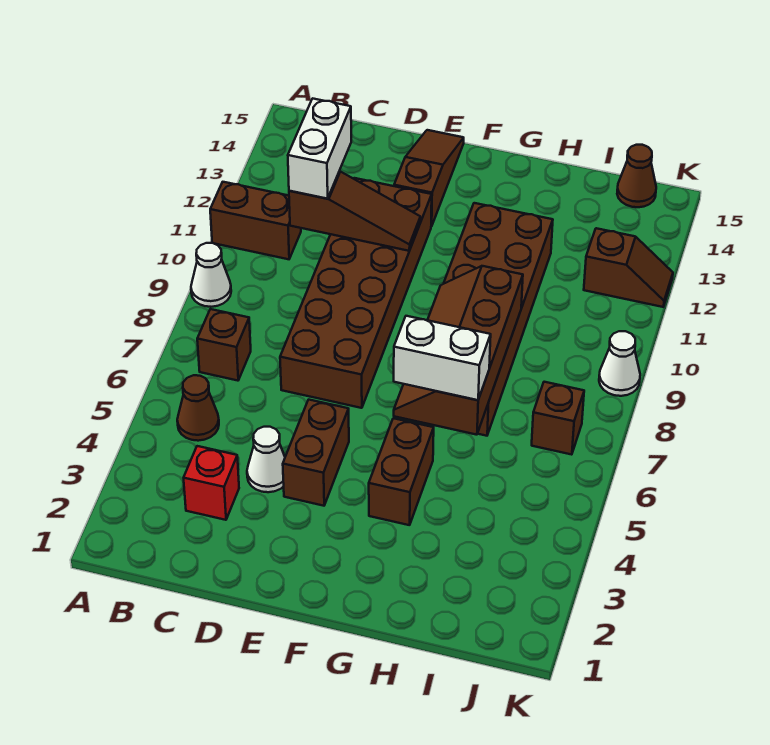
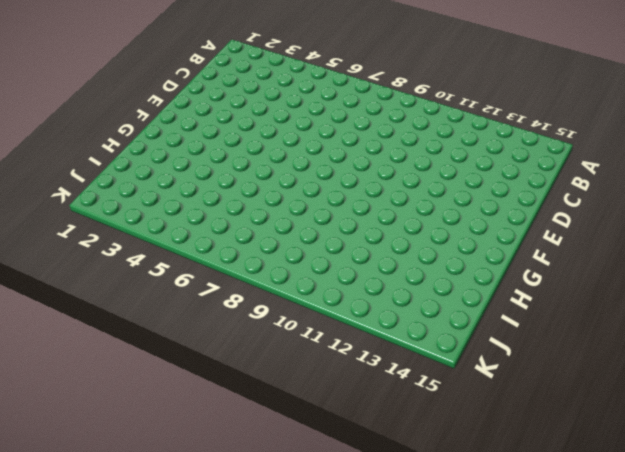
none -> white 1x1 cone [191,243,231,307]
none -> brown 1x2 brick [210,182,301,259]
none -> brown 1x1 cone [177,375,219,441]

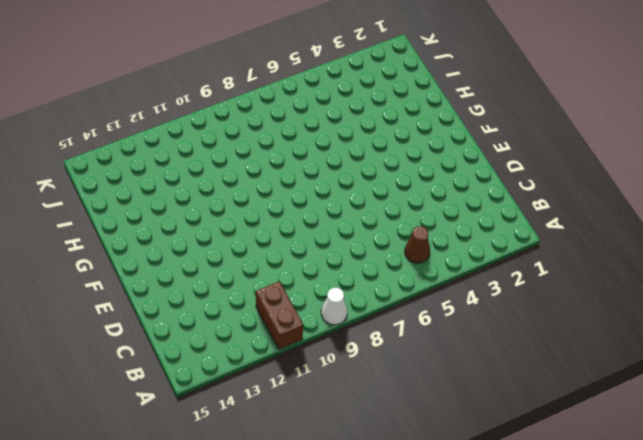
none -> brown 1x1 brick [197,309,251,381]
none -> red 1x1 brick [184,446,239,520]
none -> white 1x1 cone [247,427,285,492]

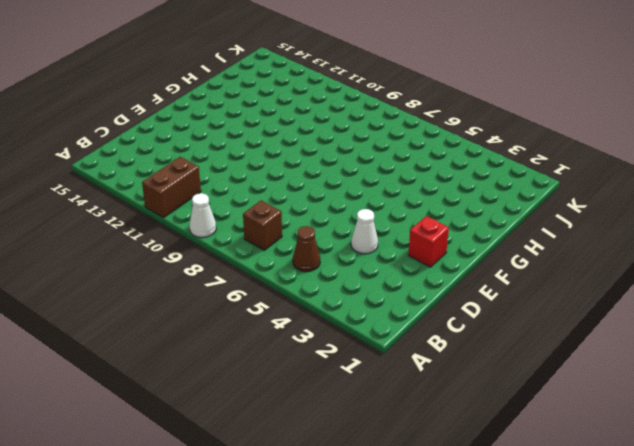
red 1x1 brick [408,216,449,267] -> red 1x1 brick moved to [184,446,239,520]
none -> brown 2x6 brick [280,178,432,408]
none -> brown 1x2 brick [283,400,349,506]
none -> brown 1x3 slope [394,130,464,226]

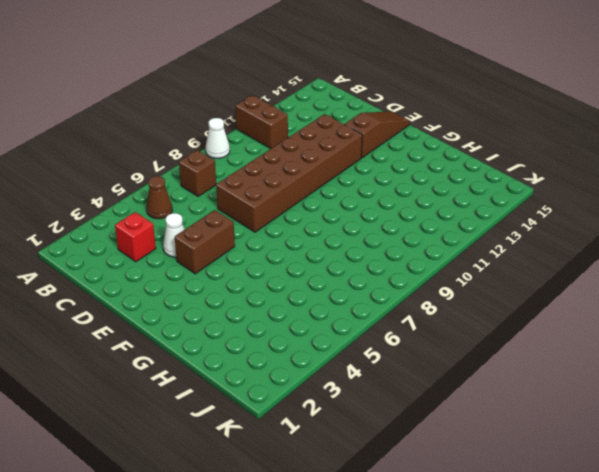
none -> brown 1x2 brick [369,418,434,525]
none -> brown 2x6 brick [444,203,553,436]
none -> brown 1x1 brick [532,382,584,455]

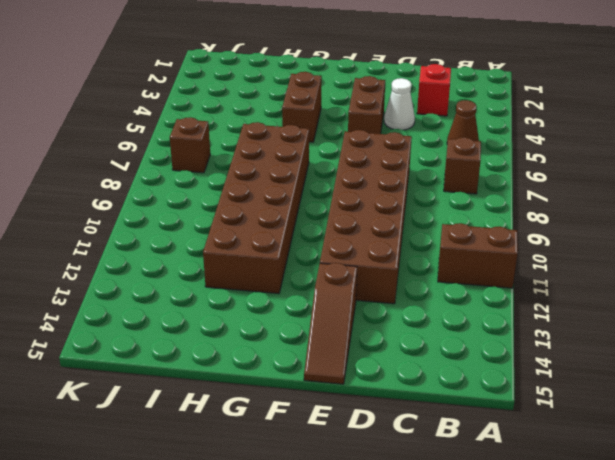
none -> white 1x1 cone [191,243,231,307]
none -> brown 1x2 slope [584,228,673,307]
none -> brown 1x1 cone [617,145,656,207]

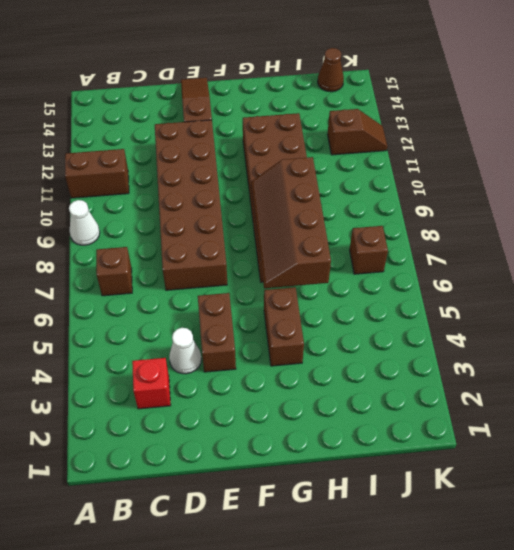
none -> brown 1x1 cone [177,375,219,441]
none -> white 1x1 cone [599,331,640,396]
none -> brown 1x3 slope [289,171,420,251]

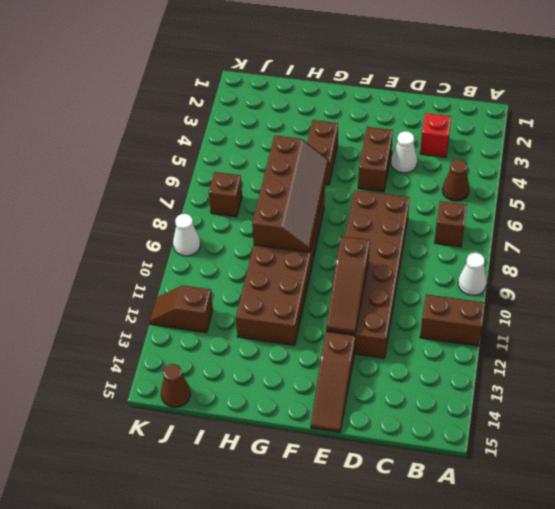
brown 1x3 slope [326,236,370,334] -> brown 1x3 slope turned to [289,171,420,251]
none -> white 1x2 brick [288,98,351,199]
none -> white 1x2 brick [394,316,491,400]

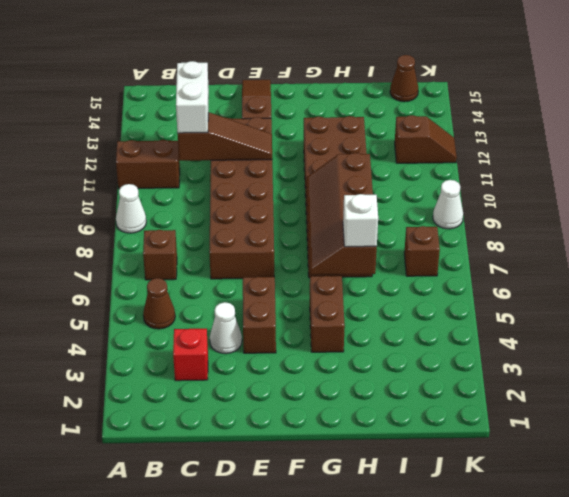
white 1x1 brick [343,194,378,247] -> white 1x2 brick [394,316,491,400]

